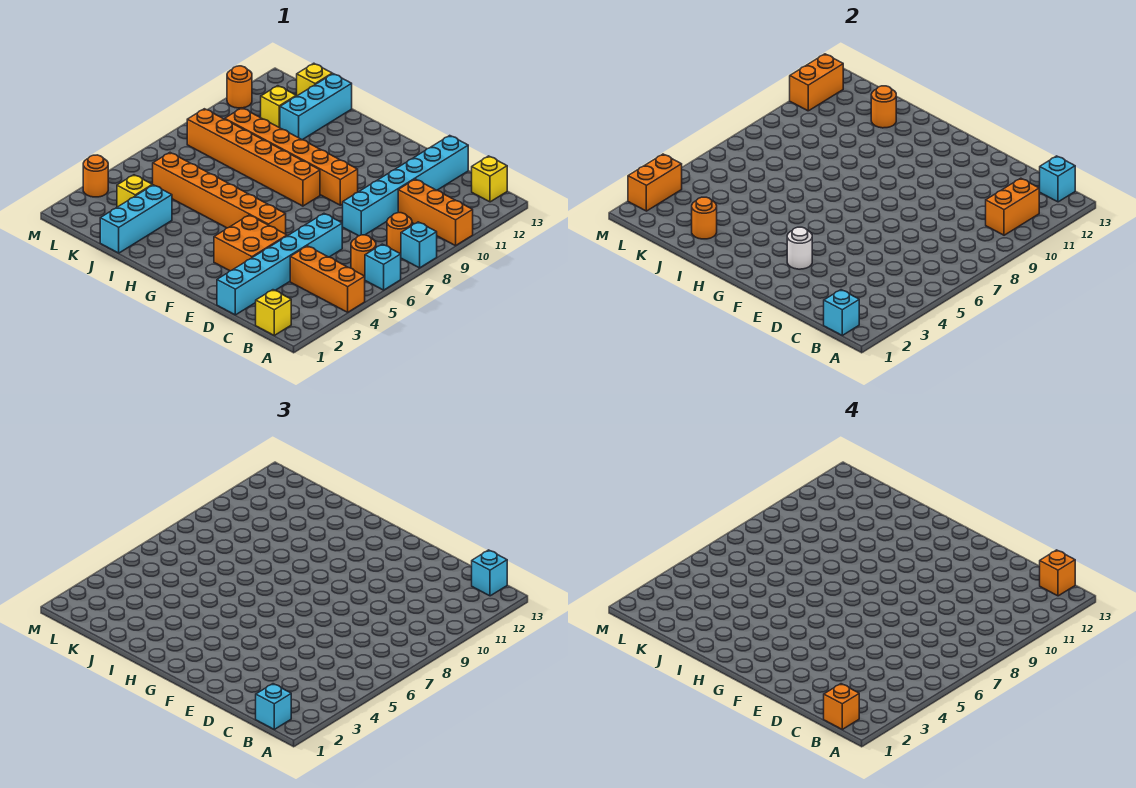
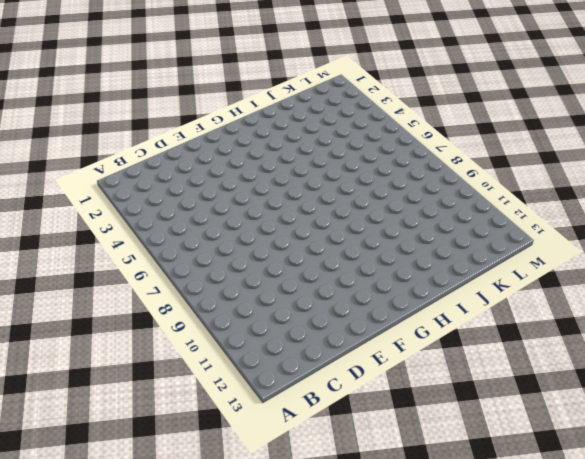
none -> orange 1x3 brick [290,246,365,312]
none -> cyan 1x1 brick [365,244,401,290]
none -> cyan 1x1 brick [401,222,437,268]
none -> orange 1x3 brick [398,179,473,246]

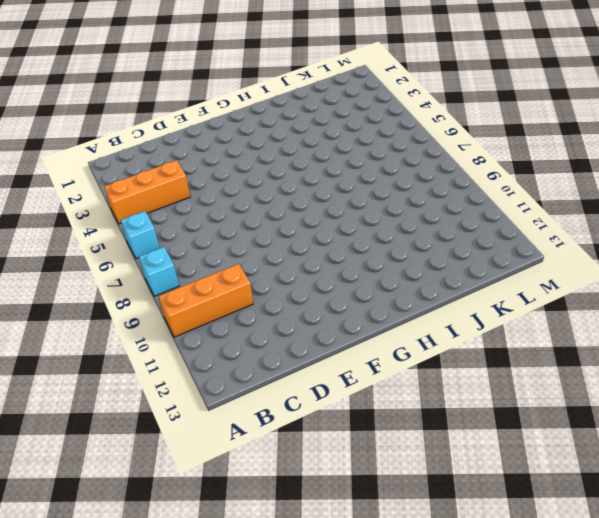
none -> yellow 1x1 brick [256,290,291,335]
none -> orange 1x1 round brick [351,235,376,276]
none -> orange 1x1 round brick [387,213,412,254]
none -> yellow 1x1 brick [472,156,507,202]

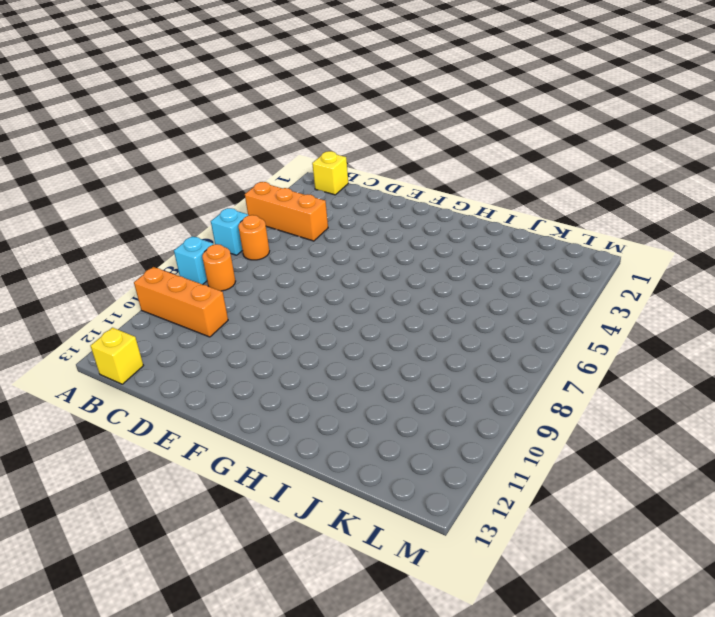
none -> cyan 1x6 brick [217,214,342,315]
none -> cyan 1x6 brick [343,136,468,236]
none -> orange 2x2 brick [214,215,287,271]
none -> orange 1x6 brick [153,153,286,234]

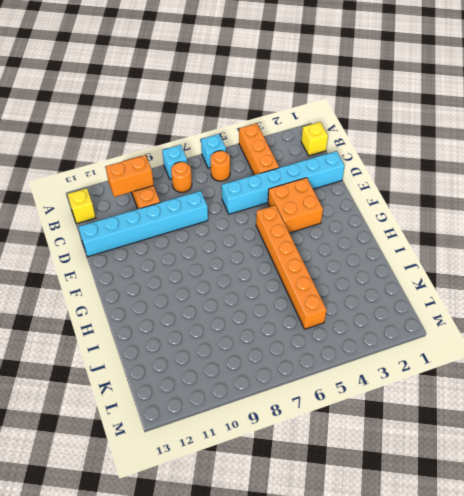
none -> orange 1x6 brick [225,108,358,205]
none -> orange 1x6 brick [187,109,320,206]
none -> cyan 1x3 brick [100,185,172,253]
none -> cyan 1x3 brick [280,74,352,140]

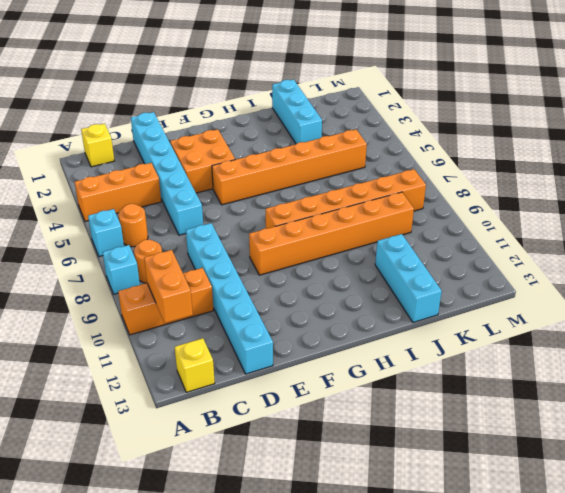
none -> yellow 1x1 brick [117,175,152,207]
none -> yellow 1x1 brick [261,86,296,128]
none -> yellow 1x1 brick [297,63,332,96]
none -> orange 1x1 round brick [83,155,108,197]

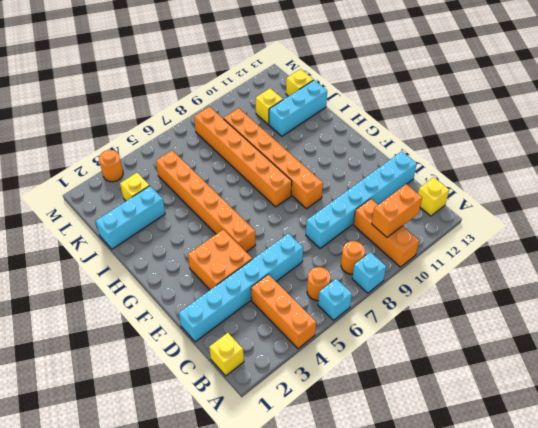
none -> orange 1x1 round brick [227,66,252,108]
none -> cyan 1x1 brick [824,290,859,335]
none -> cyan 1x1 brick [1040,156,1075,202]
none -> white 1x1 round brick [787,227,812,269]

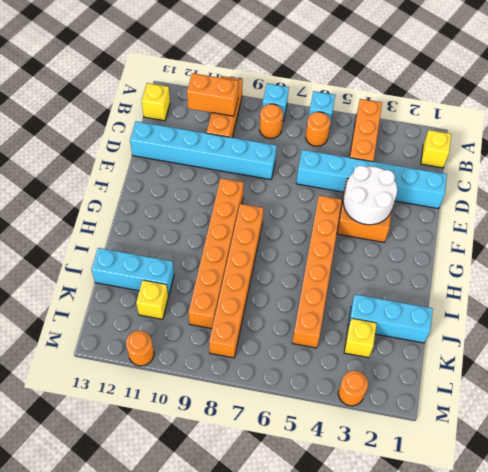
white 2x2 round brick [343,166,397,225] -> white 1x1 round brick [787,227,812,269]
none -> yellow 1x1 brick [297,63,332,96]
none -> cyan 1x1 brick [824,290,859,335]
none -> cyan 1x1 brick [1040,156,1075,202]
none -> orange 1x1 round brick [692,197,717,239]

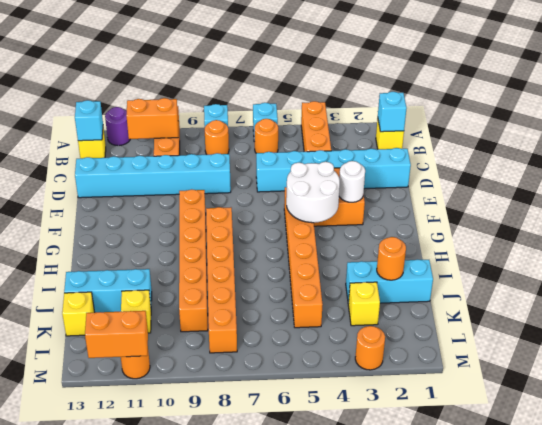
purple 1x1 round brick [105,107,130,146] -> none
white 2x2 round brick [286,162,340,223] -> none
none -> orange 1x1 round brick [871,86,896,128]
none -> orange 1x2 brick [628,154,682,211]
none -> cyan 1x1 brick [256,684,291,729]
none -> cyan 1x1 brick [472,550,507,596]

